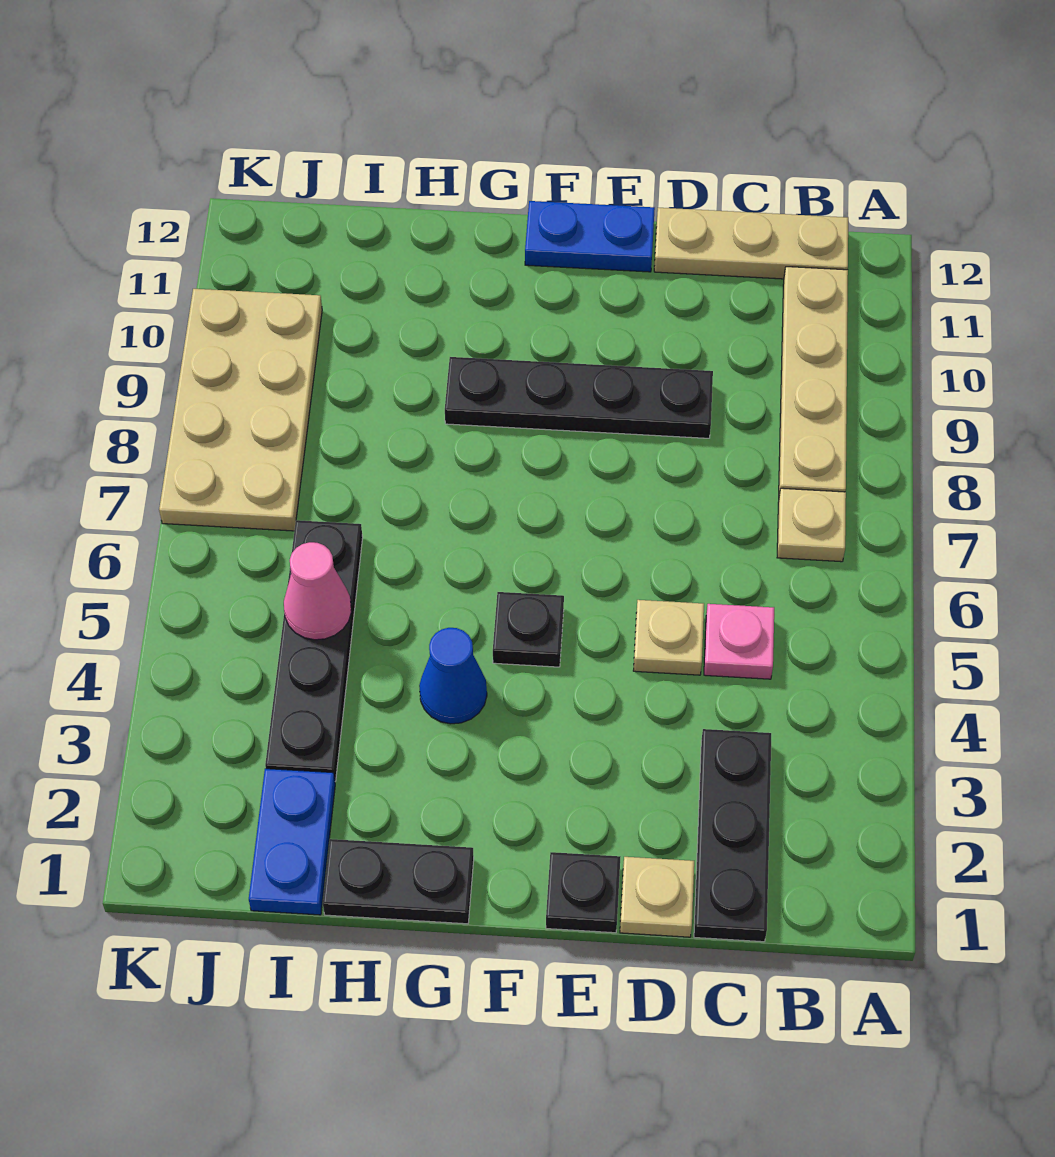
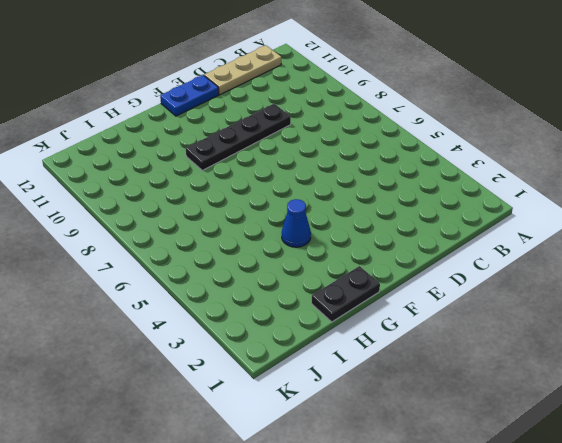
none -> tan 1x1 plate [777,488,846,562]
none -> tan 1x4 plate [779,267,848,495]
none -> black 1x3 plate [694,729,771,942]

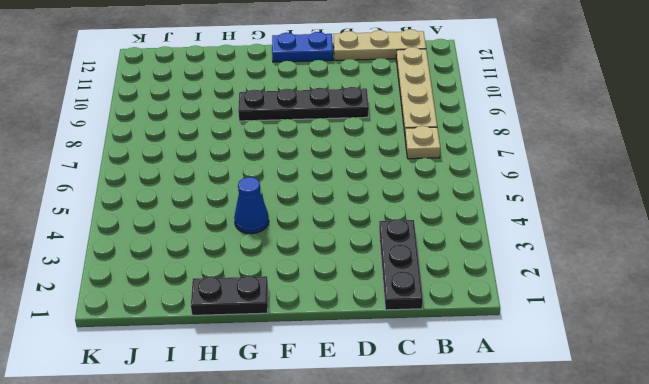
none -> pink 1x1 plate [704,604,774,679]
none -> tan 1x1 plate [620,857,694,937]
none -> tan 1x1 plate [633,600,704,675]

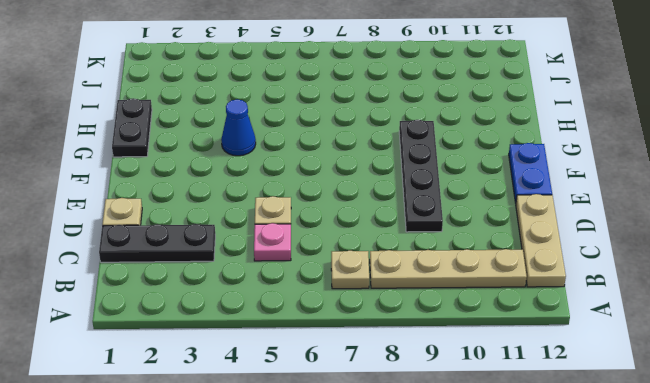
none -> black 1x1 plate [546,852,620,933]
none -> black 1x1 plate [493,592,564,667]
none -> blue 1x2 plate [249,769,335,915]

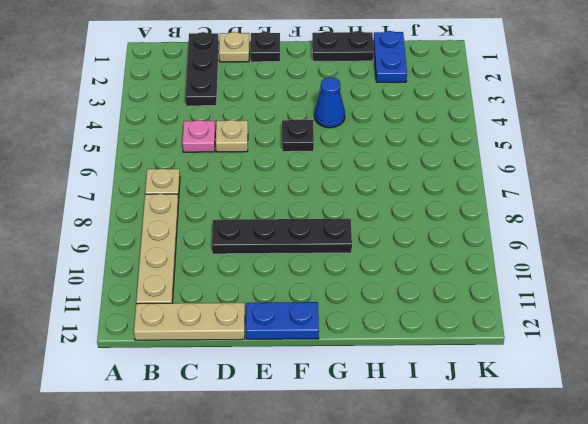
none -> black 1x4 plate [265,520,363,781]
none -> tan 2x4 plate [159,289,322,531]
none -> pink 1x1 cone [284,542,351,640]

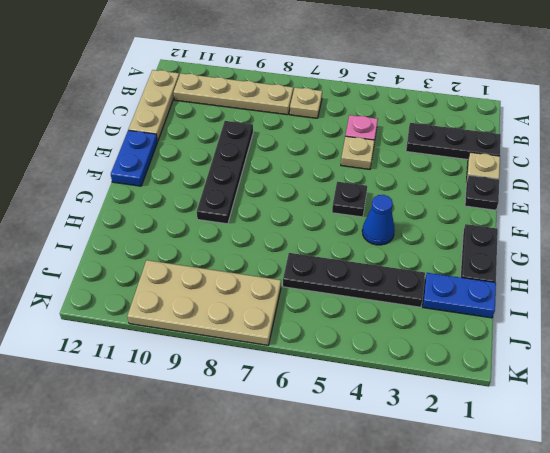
none -> pink 1x1 cone [284,542,351,640]

